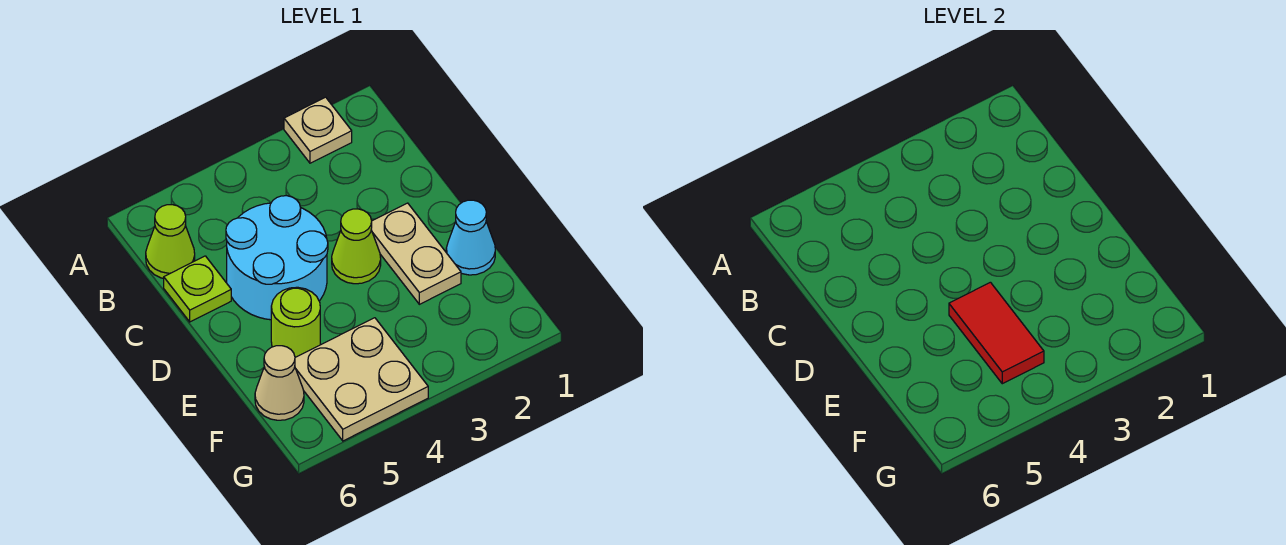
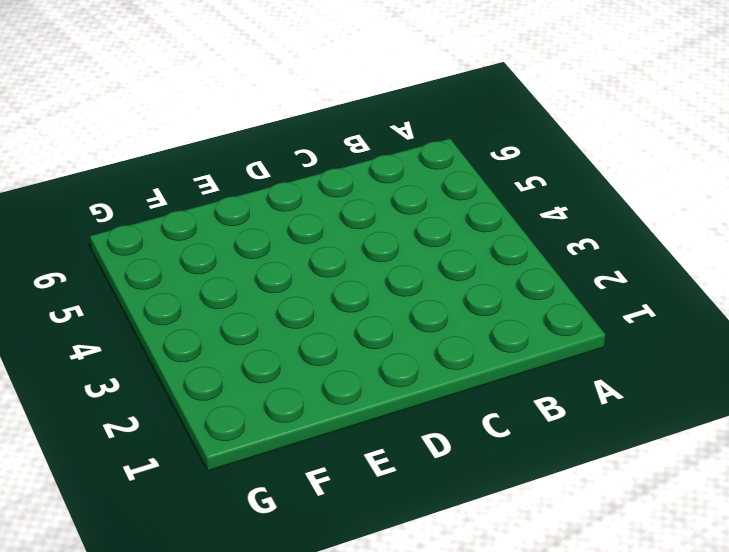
none -> tan 1x1 plate [284,97,352,163]
none -> lime 1x1 cone [146,205,195,278]

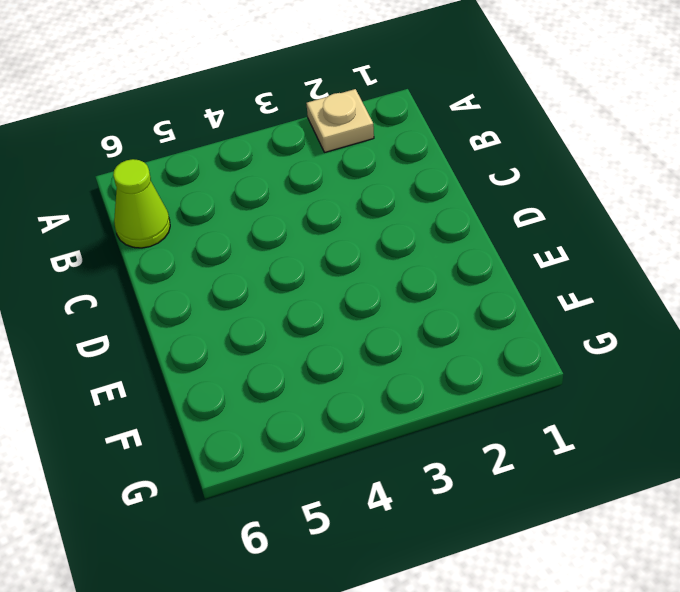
none -> cyan 2x2 round brick [226,196,328,320]
none -> lime 1x1 plate [164,256,231,322]

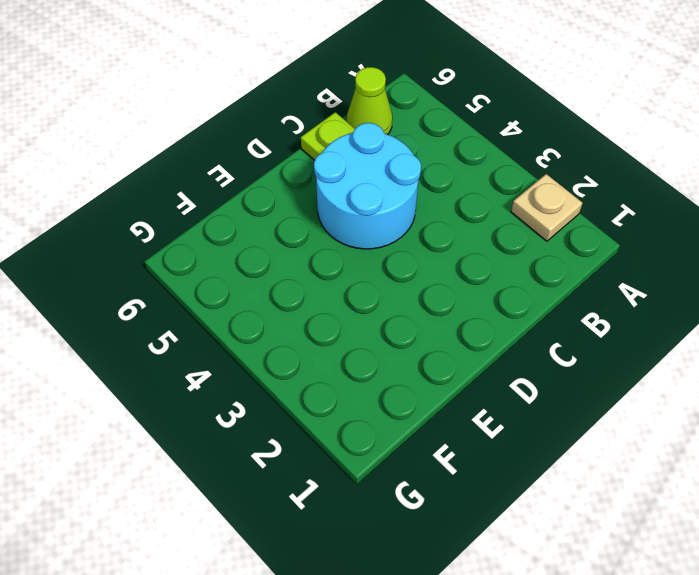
none -> tan 1x2 plate [371,203,461,304]
none -> lime 1x1 cone [332,209,381,284]

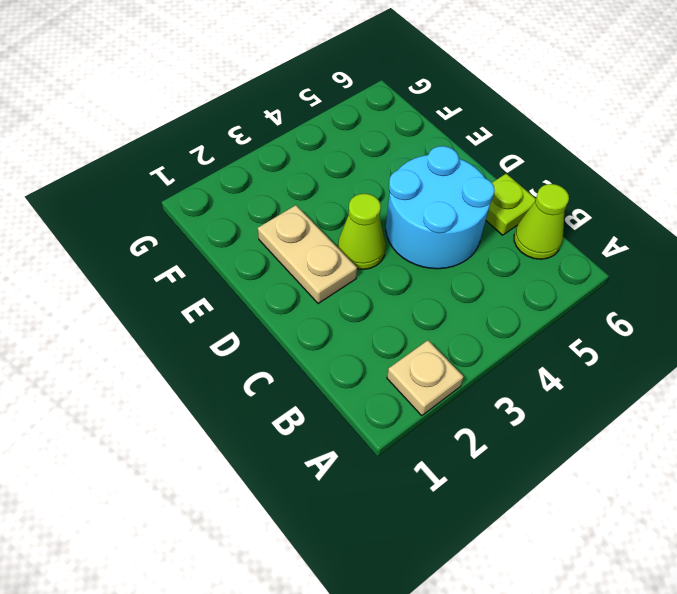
none -> cyan 1x1 cone [446,200,495,275]
none -> lime 1x1 round brick [271,287,320,357]

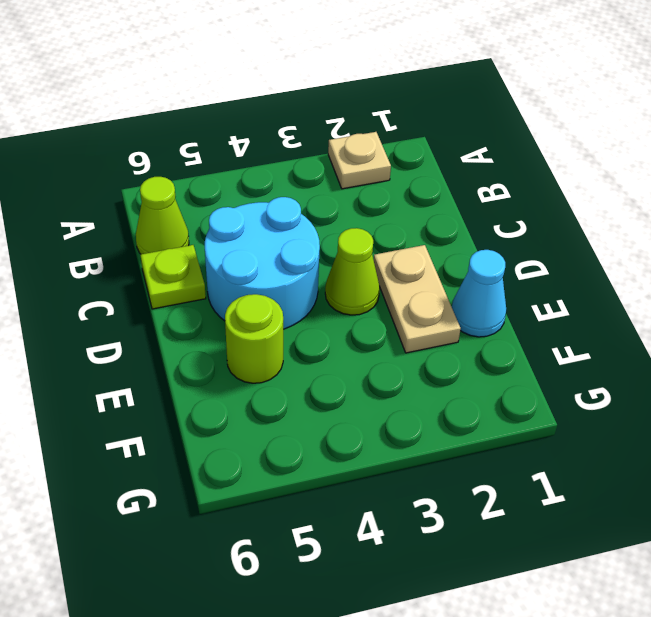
none -> tan 2x2 plate [295,318,428,441]
none -> tan 1x1 cone [255,346,304,420]

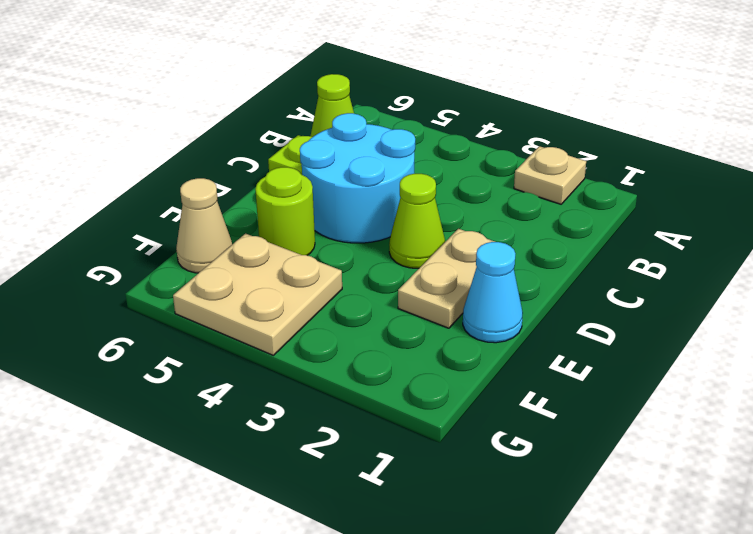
none -> red 1x2 tile [949,282,1044,384]

